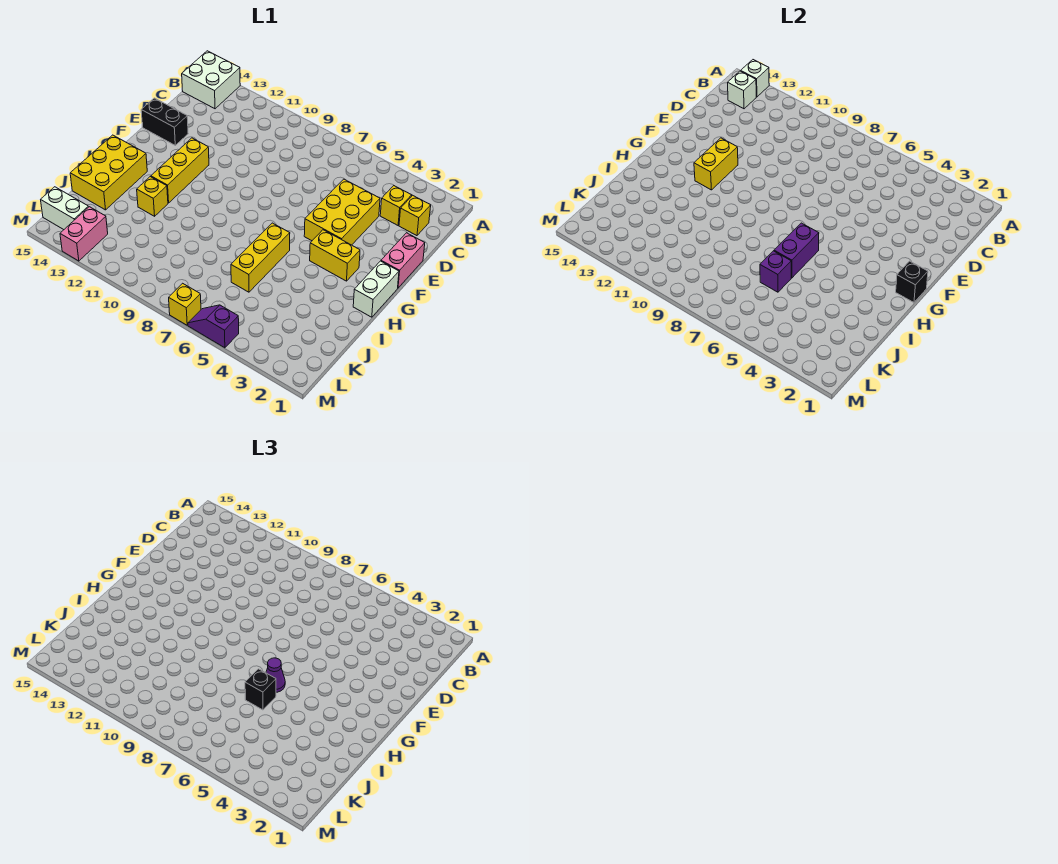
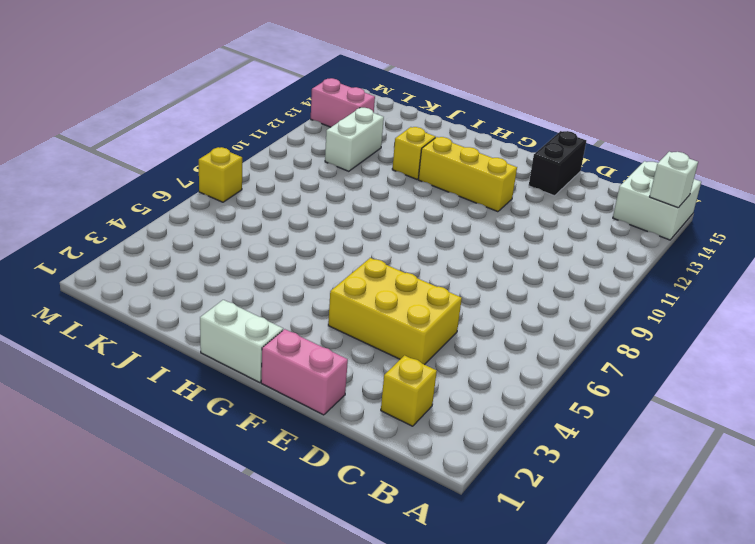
white 1x2 brick [325,108,384,171] -> white 1x2 brick moved to [41,187,88,230]
none -> yellow 1x1 brick [380,186,412,225]
none -> yellow 1x2 brick [310,230,360,281]
none -> yellow 1x3 brick [231,223,290,292]

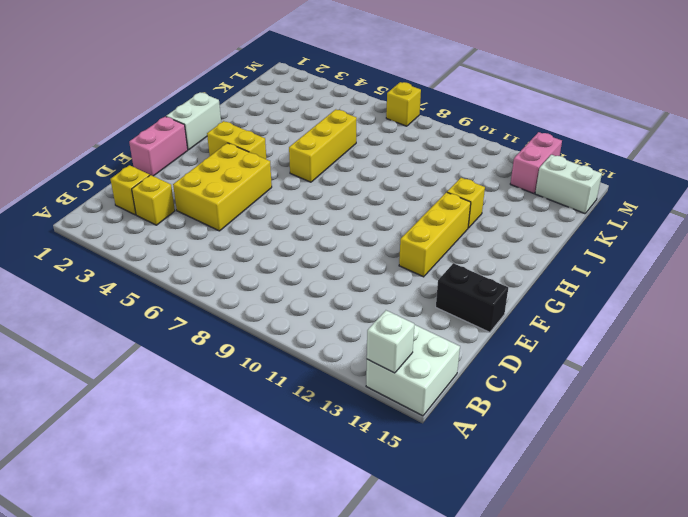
none -> yellow 2x3 brick [70,135,147,210]
none -> purple 1x2 slope [188,305,239,348]
none -> white 1x1 brick [728,71,756,109]

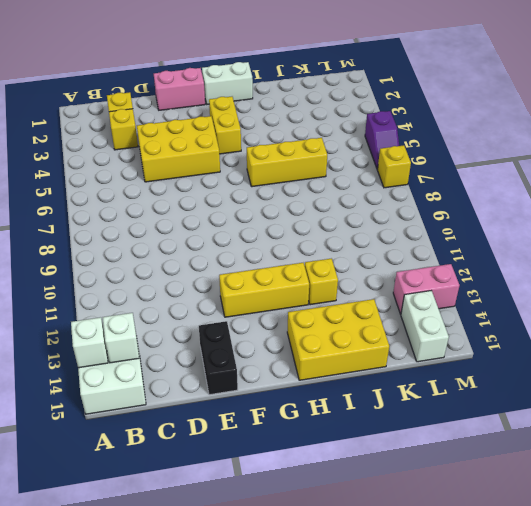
none -> yellow 1x2 brick [694,138,738,190]
none -> black 1x1 brick [896,261,928,302]
none -> purple 1x2 brick [774,223,819,278]

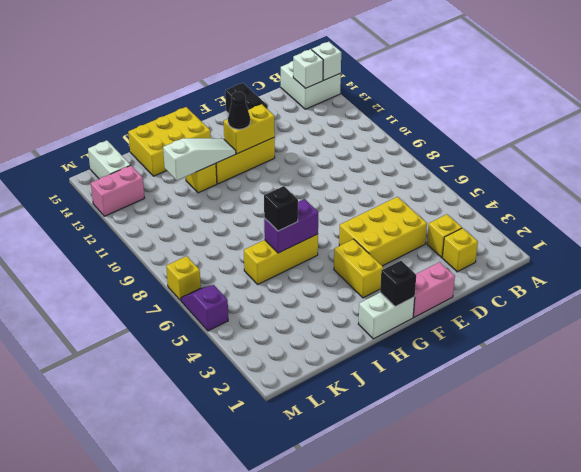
black 1x1 cone [228,92,250,129] -> none
white 1x3 slope [163,138,236,180] -> none
none -> purple 1x1 brick [760,251,791,292]
none -> purple 1x1 cone [266,658,285,692]

